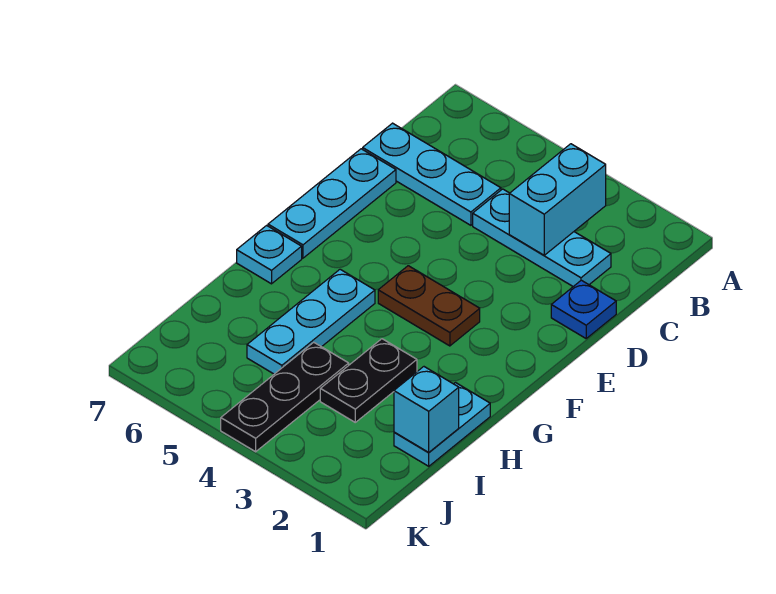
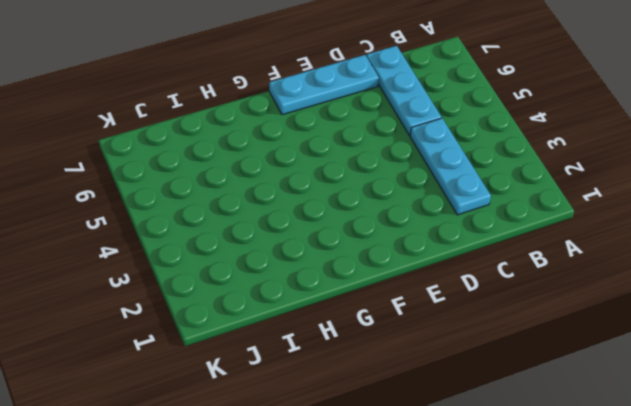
none -> blue 1x1 plate [551,280,616,338]
none -> brown 1x2 plate [378,266,480,346]
none -> cyan 1x3 plate [247,269,375,374]

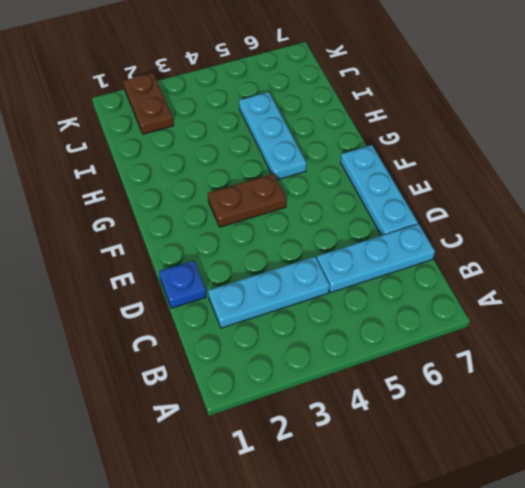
brown 1x2 plate [123,73,174,134] -> none
none -> cyan 1x1 plate [237,225,302,284]
none -> cyan 1x2 plate [394,383,490,466]
none -> black 1x2 plate [320,339,417,422]

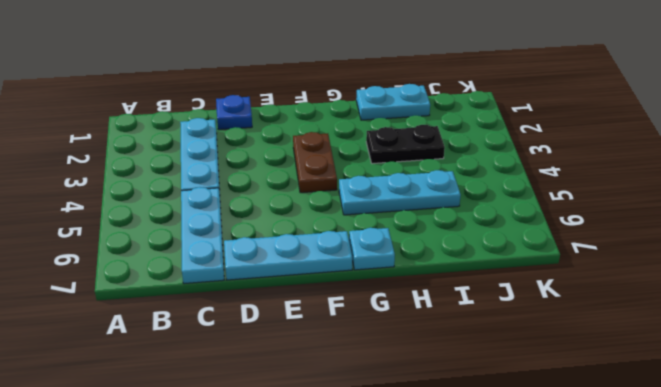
none -> black 1x3 plate [221,342,349,452]
none -> cyan 1x2 brick [509,144,606,255]
none -> cyan 1x1 brick [394,367,459,453]

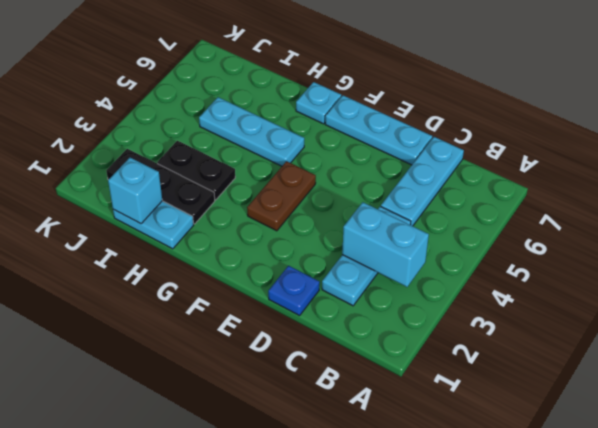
black 1x3 plate [106,149,215,224] -> black 1x3 plate moved to [221,342,349,452]

